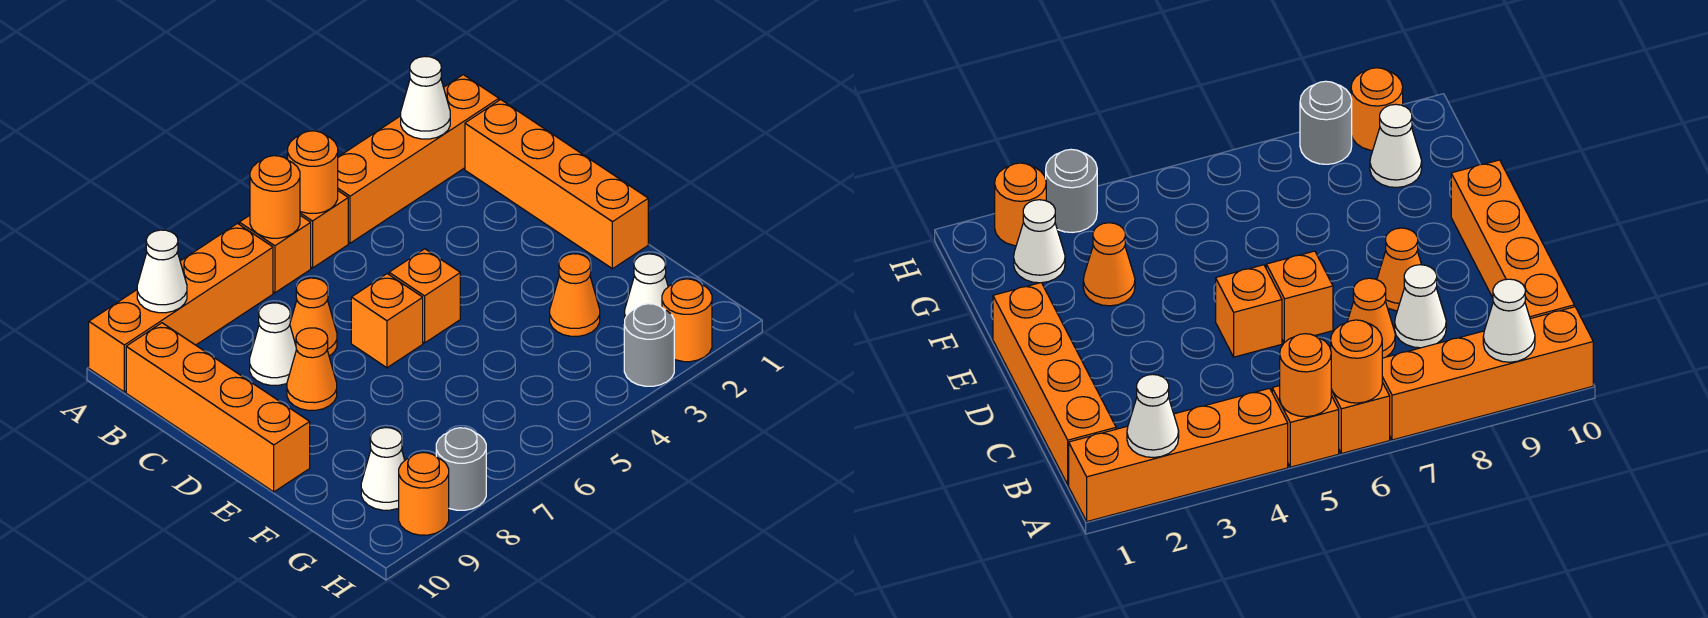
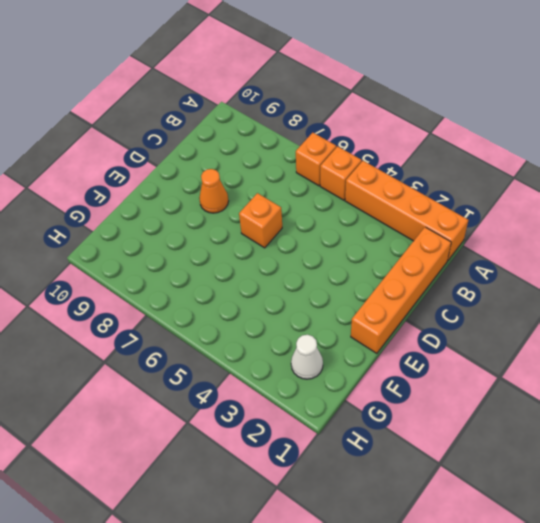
none -> orange 1x4 brick [89,224,273,392]
none -> orange 1x4 brick [126,323,310,492]
none -> orange 1x1 cone [290,278,337,356]

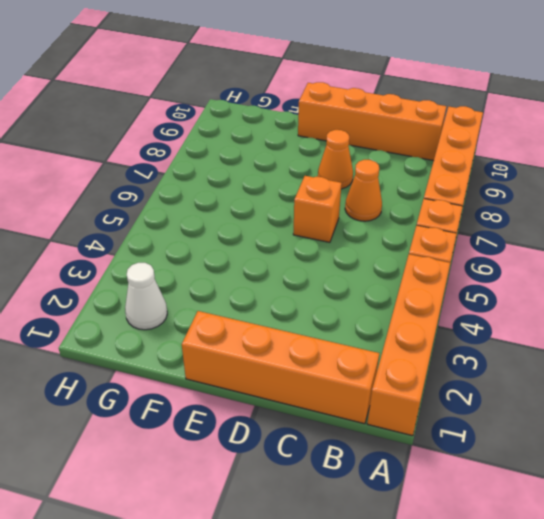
none -> white 1x1 cone [250,303,296,385]
none -> orange 1x1 brick [389,249,460,343]
none -> orange 1x1 cone [550,254,600,336]

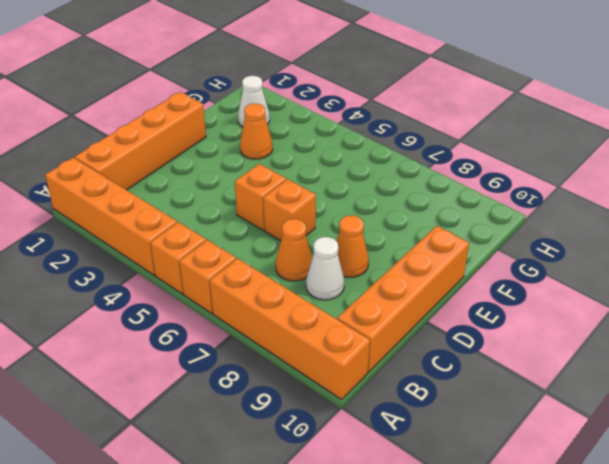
none -> white 1x1 cone [361,428,405,510]
none -> orange 1x1 round brick [662,279,712,362]
none -> grey 1x1 round brick [624,304,674,386]

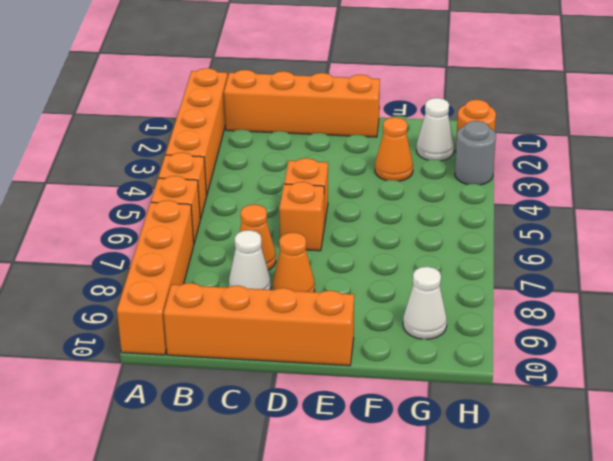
none -> grey 1x1 round brick [436,428,486,510]
none -> orange 1x1 round brick [399,453,449,535]
none -> white 1x1 cone [401,56,450,139]

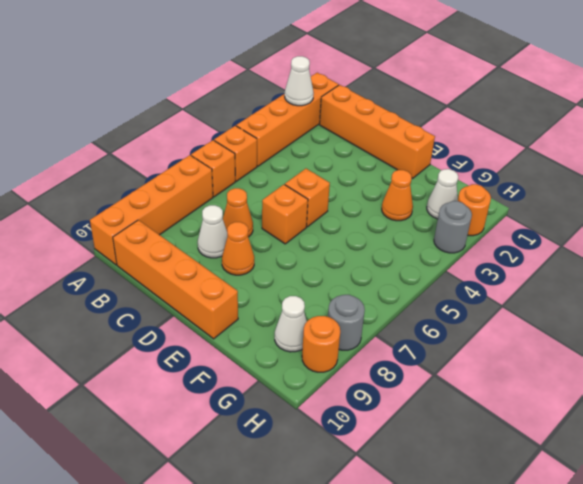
none -> orange 1x1 round brick [288,131,338,213]
none -> orange 1x1 round brick [250,156,300,238]
none -> white 1x1 cone [137,230,187,313]

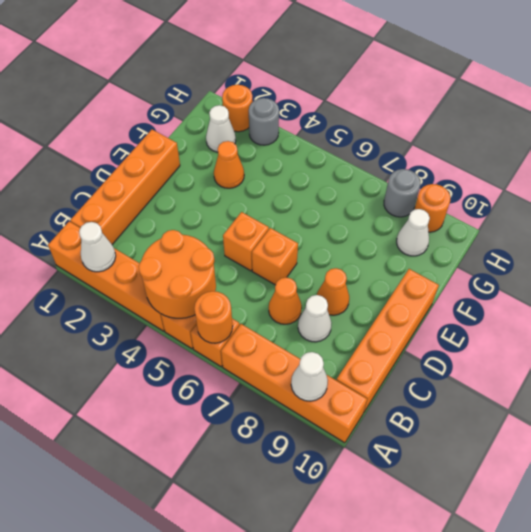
orange 2x2 round brick [139,230,216,318] -> orange 1x1 round brick [288,131,338,213]

